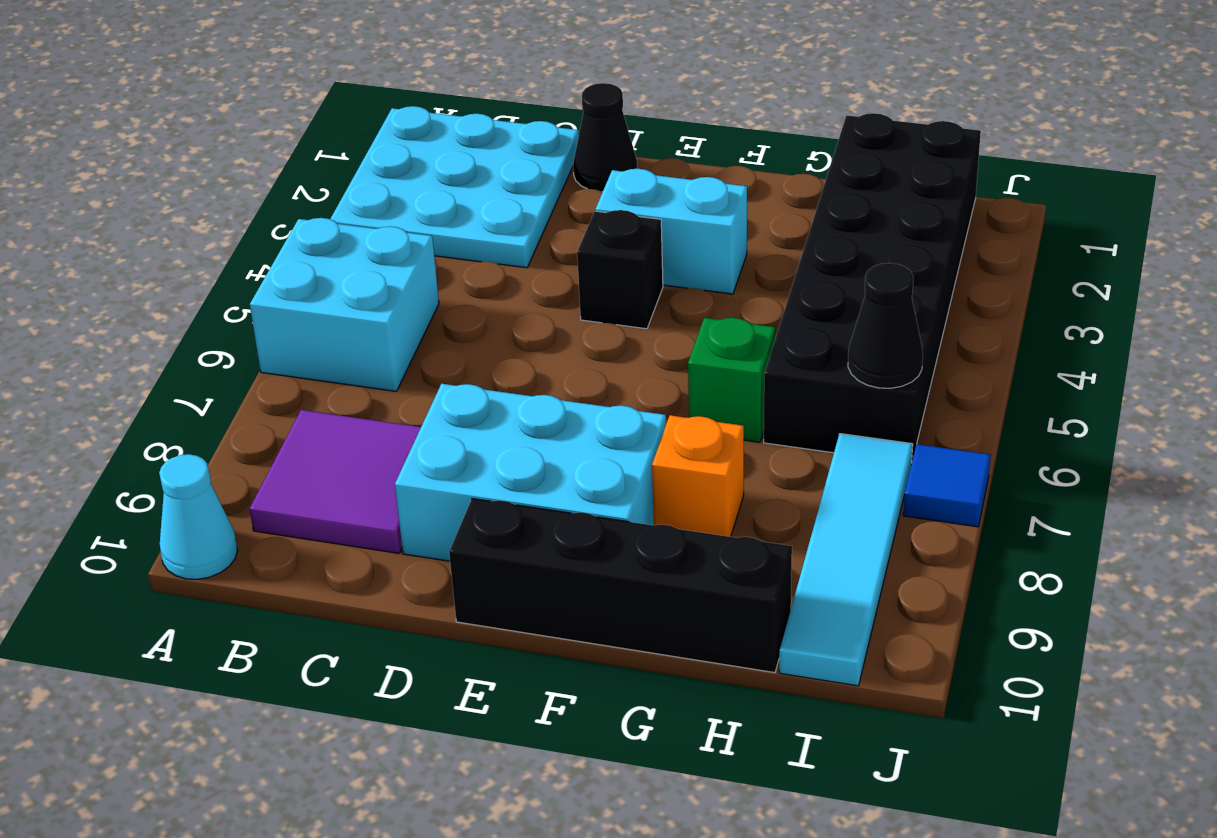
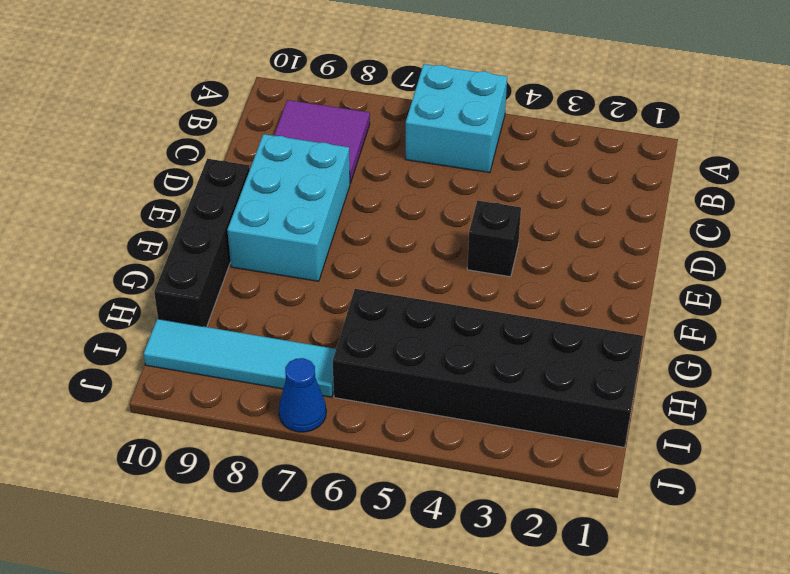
blue 1x1 cone [279,358,326,432] -> blue 1x1 tile [903,444,991,527]
none -> cyan 3x3 plate [331,106,579,268]
none -> cyan 1x1 cone [159,454,238,579]
none -> black 1x1 cone [573,83,637,192]

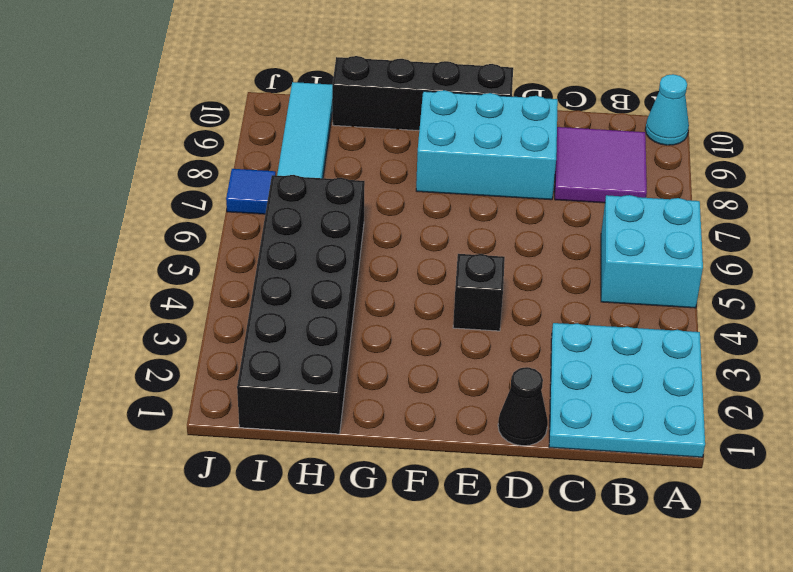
none -> cyan 1x2 brick [595,169,747,294]
none -> green 1x1 brick [688,318,775,442]
none -> orange 1x1 brick [652,415,744,537]

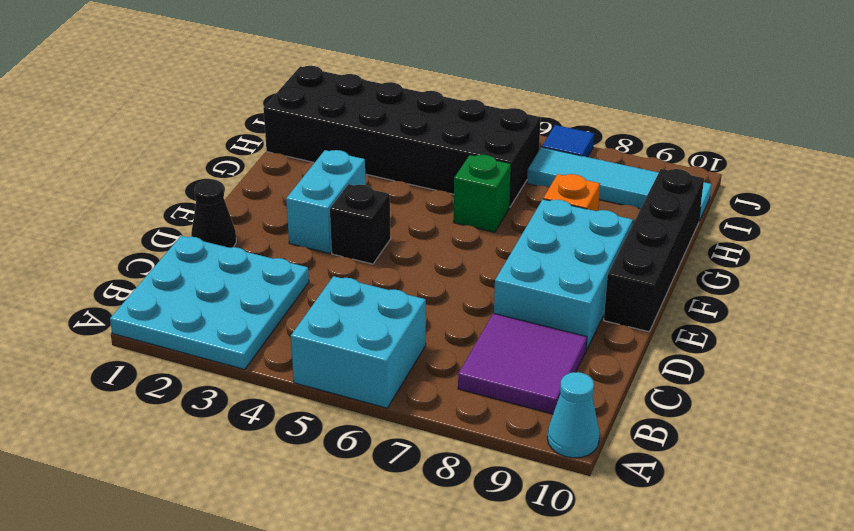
none -> black 1x1 cone [848,263,923,388]

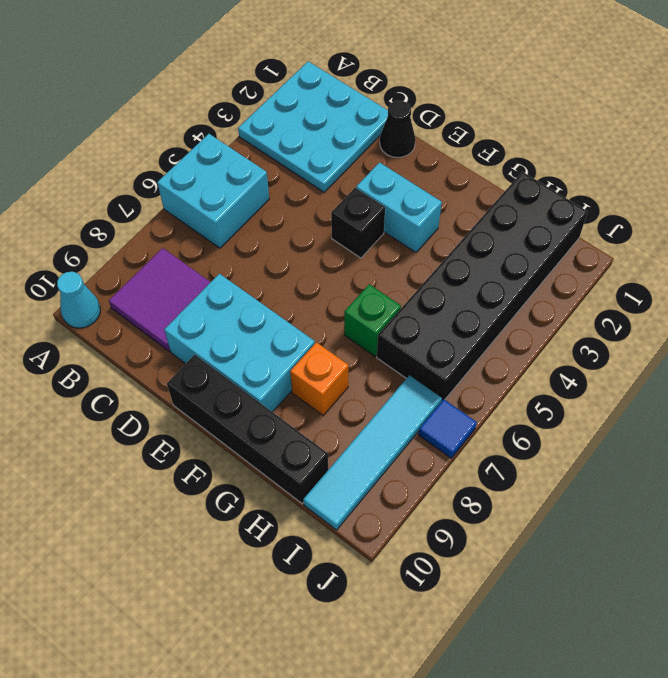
none -> black 1x1 cone [848,263,923,388]

